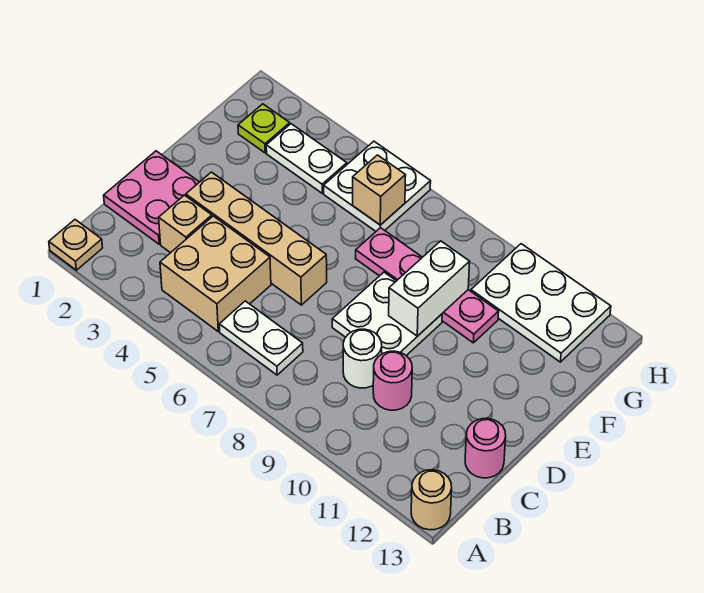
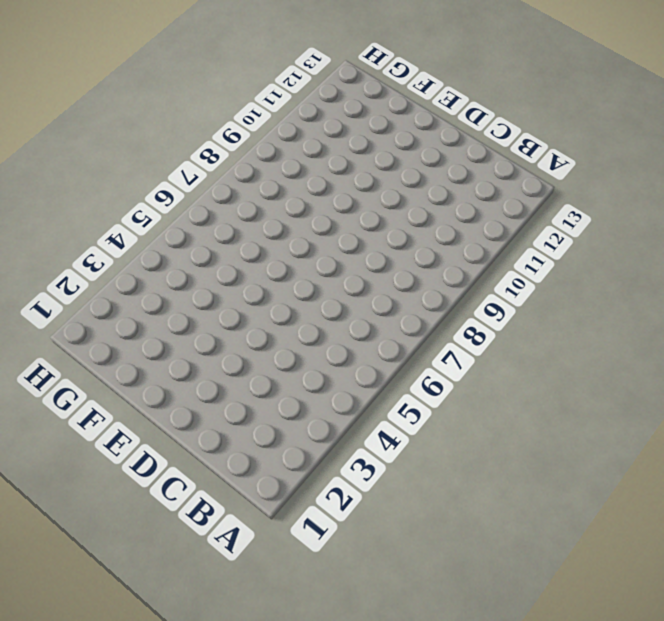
none -> tan 1x1 plate [49,220,103,270]
none -> tan 1x1 round brick [411,470,452,530]
none -> tan 2x2 brick [160,216,271,331]

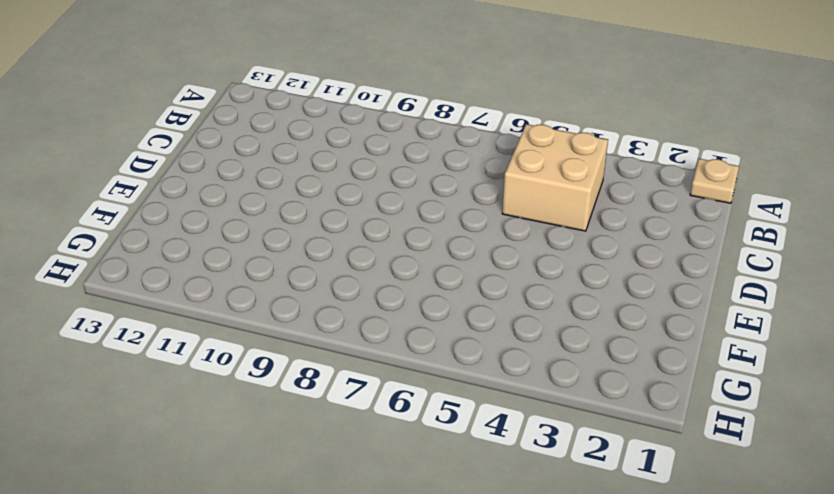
none -> tan 1x1 round brick [411,470,452,530]
none -> white 1x2 plate [219,301,303,375]
none -> pink 2x2 plate [104,151,199,244]

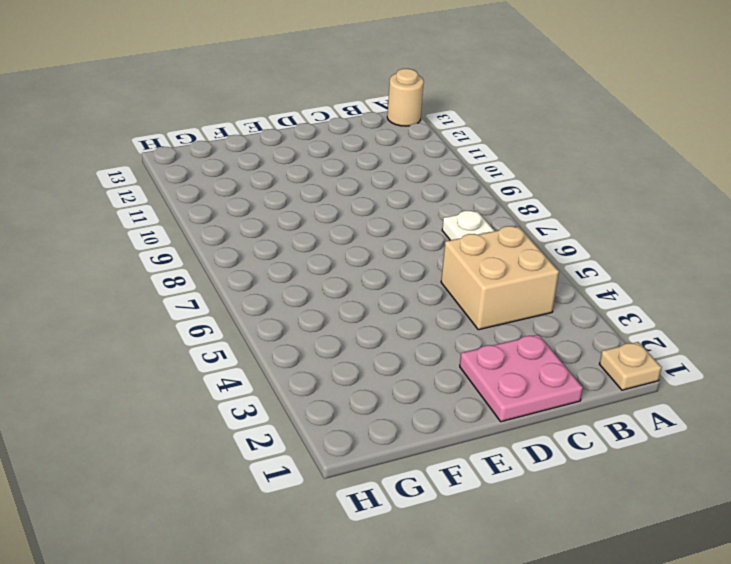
none -> tan 1x1 brick [159,195,212,253]
none -> white 1x1 round brick [343,329,382,388]
none -> pink 1x1 round brick [373,351,412,410]

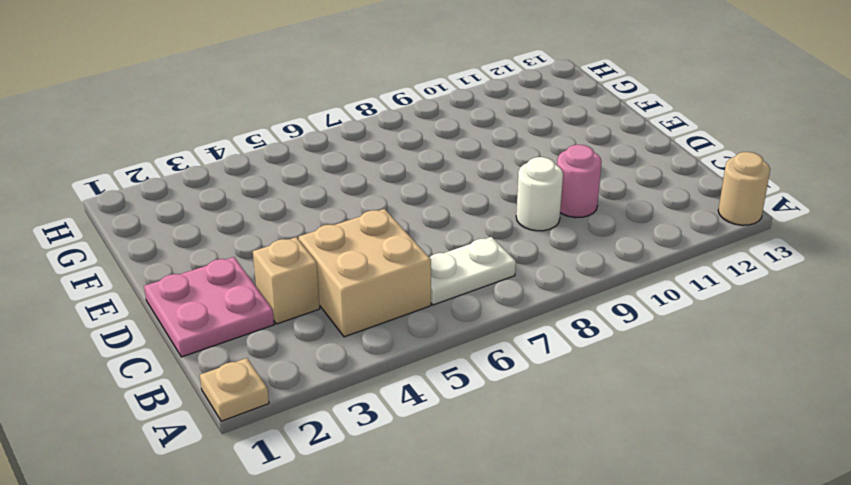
none -> pink 1x1 round brick [465,418,506,478]
none -> tan 1x4 brick [186,172,327,305]
none -> white 2x2 plate [332,272,442,355]

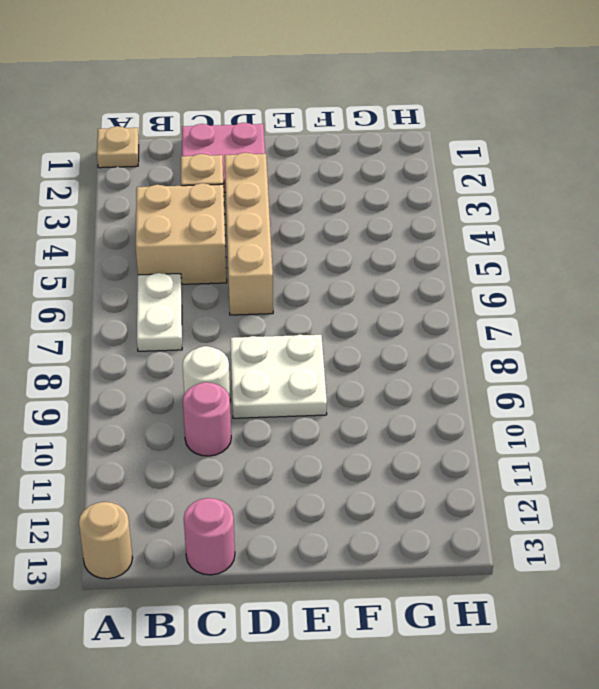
none -> pink 1x4 plate [356,228,499,343]
none -> lime 1x1 plate [238,104,290,153]
none -> white 1x2 plate [266,124,347,193]

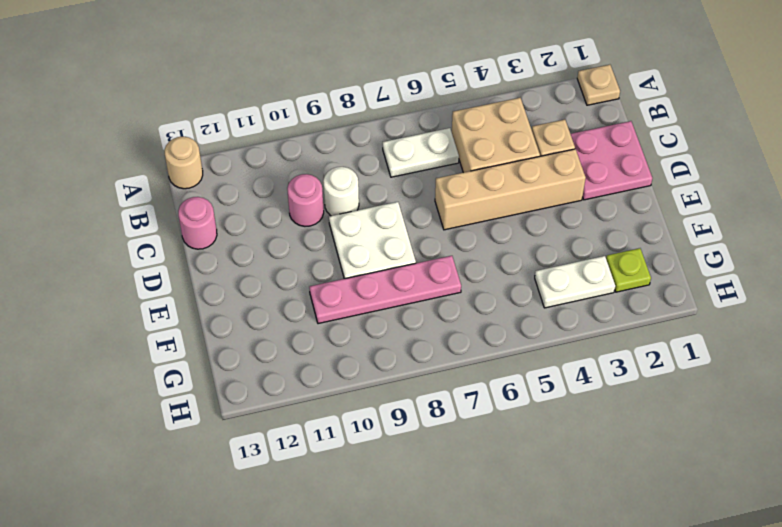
none -> white 2x2 plate [324,141,431,231]
none -> white 2x3 plate [471,244,611,362]
none -> white 1x2 brick [389,241,470,336]

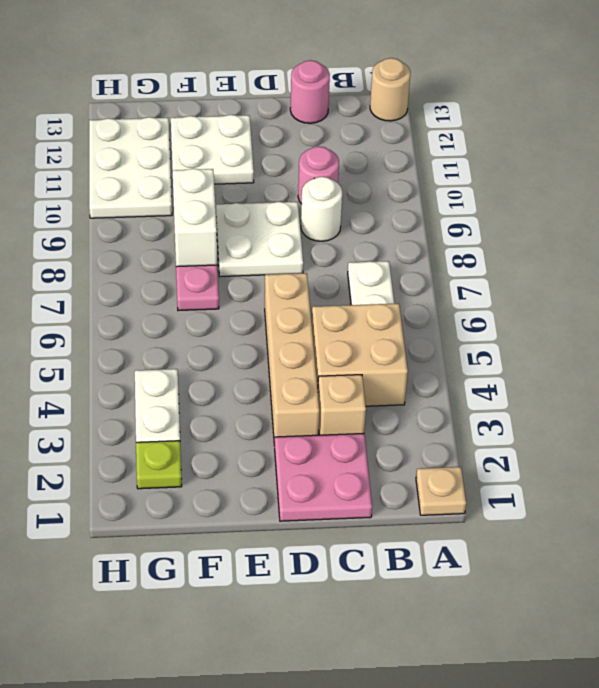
white 2x2 plate [171,115,254,184] -> white 2x2 plate moved to [324,141,431,231]
white 1x2 brick [173,169,217,267] -> white 1x2 brick turned to [389,241,470,336]
none -> tan 1x1 brick [353,155,406,225]

